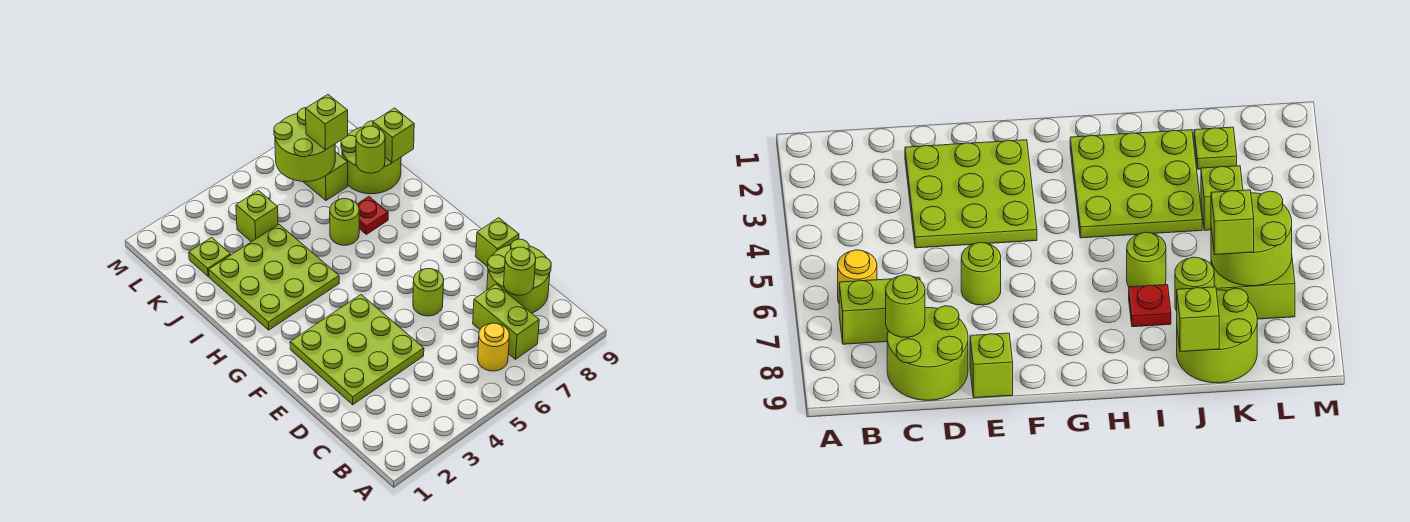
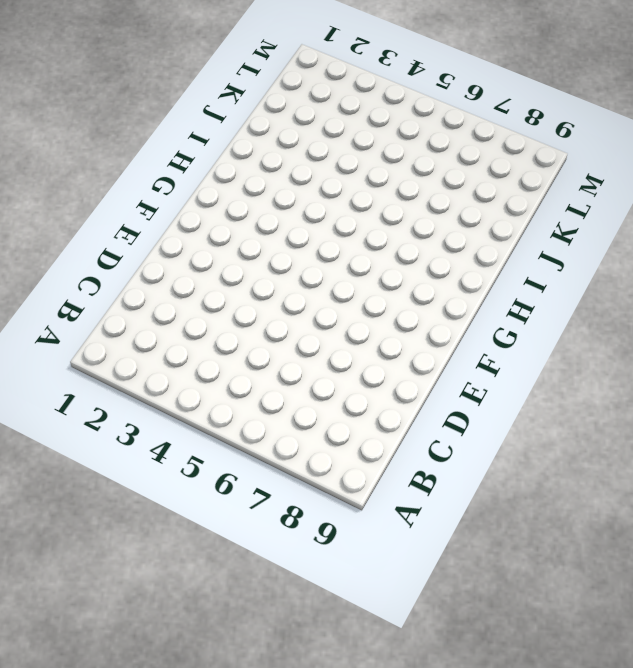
none -> yellow 1x1 round brick [478,323,510,371]
none -> lime 1x2 brick [473,284,539,359]
none -> lime 2x2 round brick [487,239,551,313]

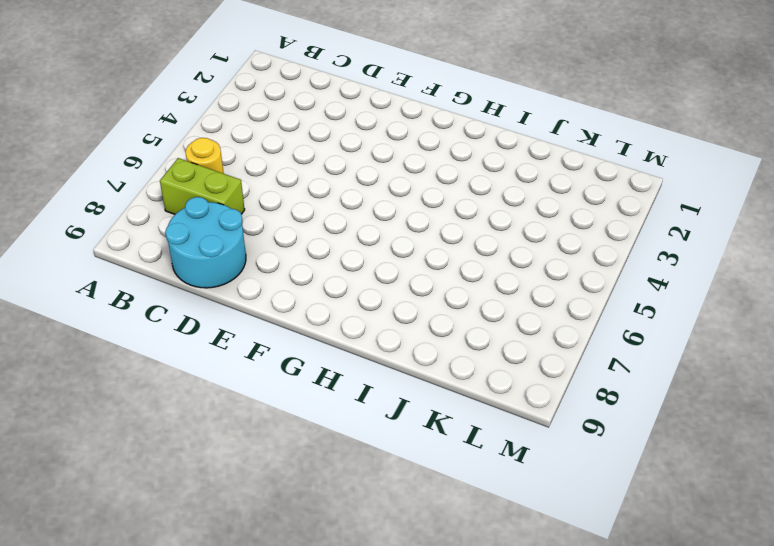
cyan 2x2 round brick [165,197,246,288] -> lime 2x2 round brick [487,239,551,313]
none -> lime 3x3 plate [290,295,424,405]
none -> lime 1x1 round brick [413,269,444,316]
none -> lime 1x1 brick [476,218,519,267]

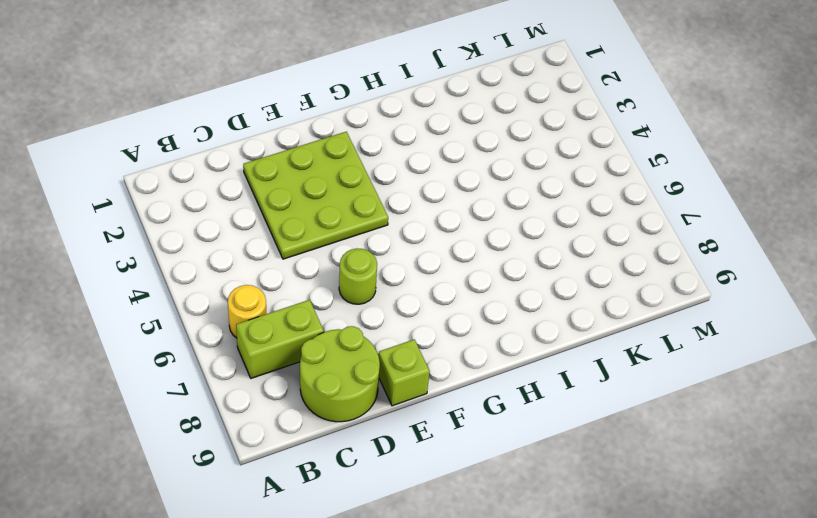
none -> lime 3x3 plate [209,225,339,330]
none -> lime 1x1 round brick [330,199,359,245]
none -> red 1x1 plate [357,197,388,234]

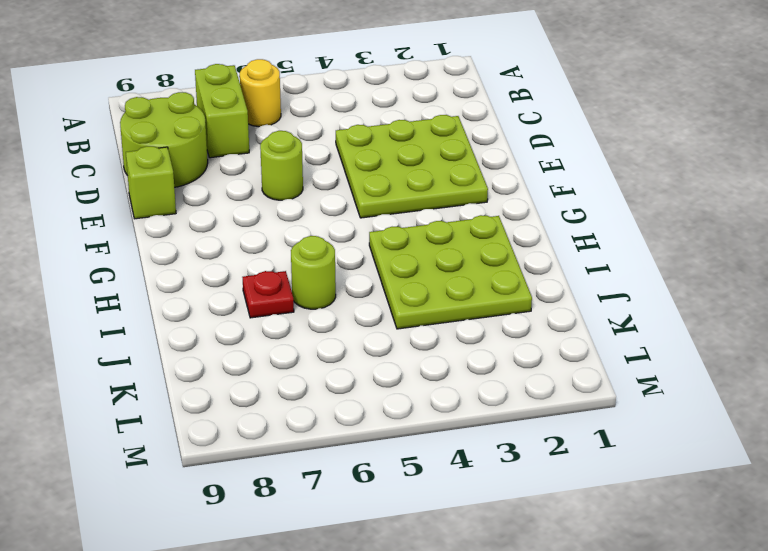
none -> lime 2x2 round brick [341,121,401,194]
none -> lime 1x1 plate [189,237,231,276]
none -> lime 1x1 brick [236,191,278,242]

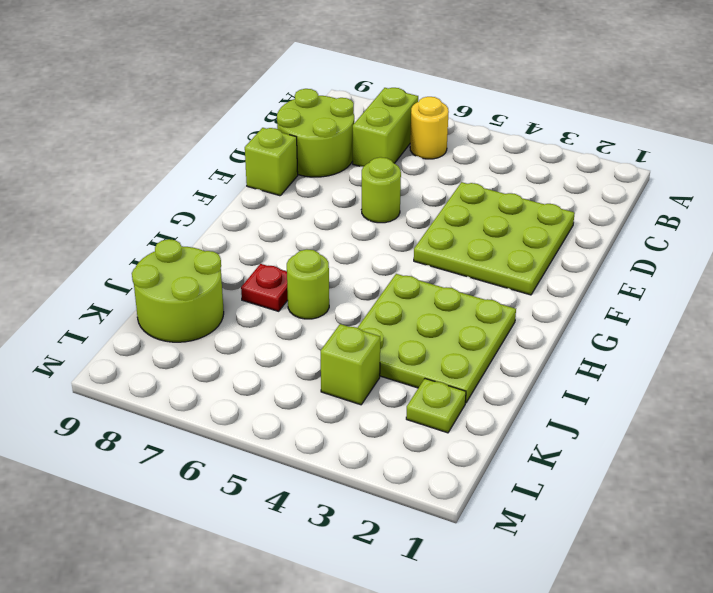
none -> lime 1x2 brick [303,152,348,200]
none -> lime 1x1 round brick [504,247,536,295]
none -> lime 1x1 round brick [356,126,385,173]

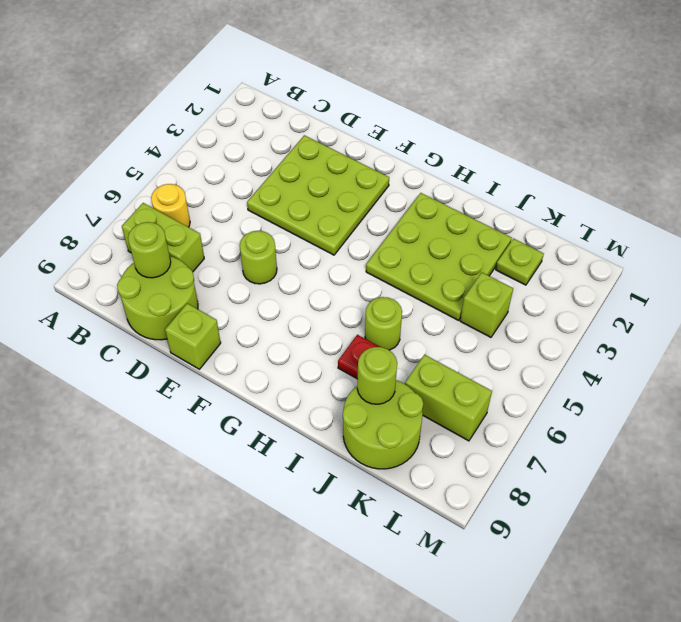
none -> lime 1x1 brick [373,108,414,163]
none -> lime 2x2 round brick [274,108,335,181]
none -> lime 1x1 brick [306,95,348,150]

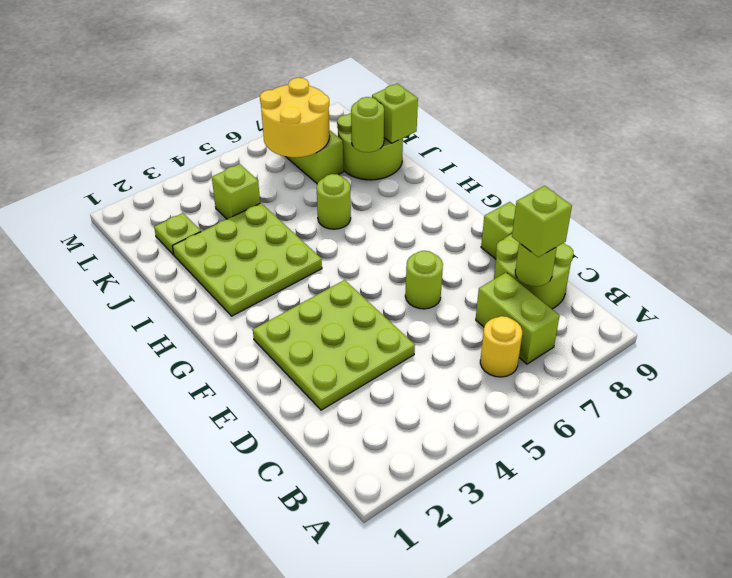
lime 1x1 brick [512,186,572,257] -> lime 1x1 brick moved to [306,95,348,150]
yellow 2x2 round brick [260,78,330,157] -> lime 2x2 round brick [274,108,335,181]
none -> red 1x1 plate [357,197,388,234]

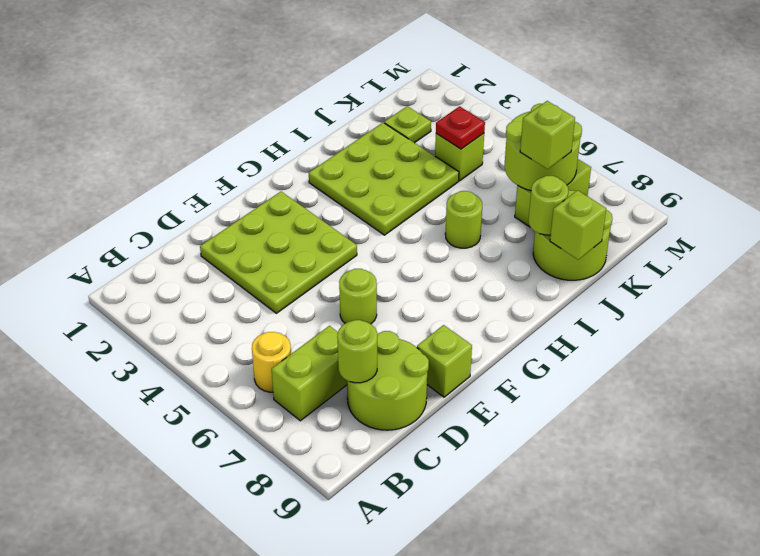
red 1x1 plate [436,106,485,149] -> red 1x1 plate moved to [357,197,388,234]

